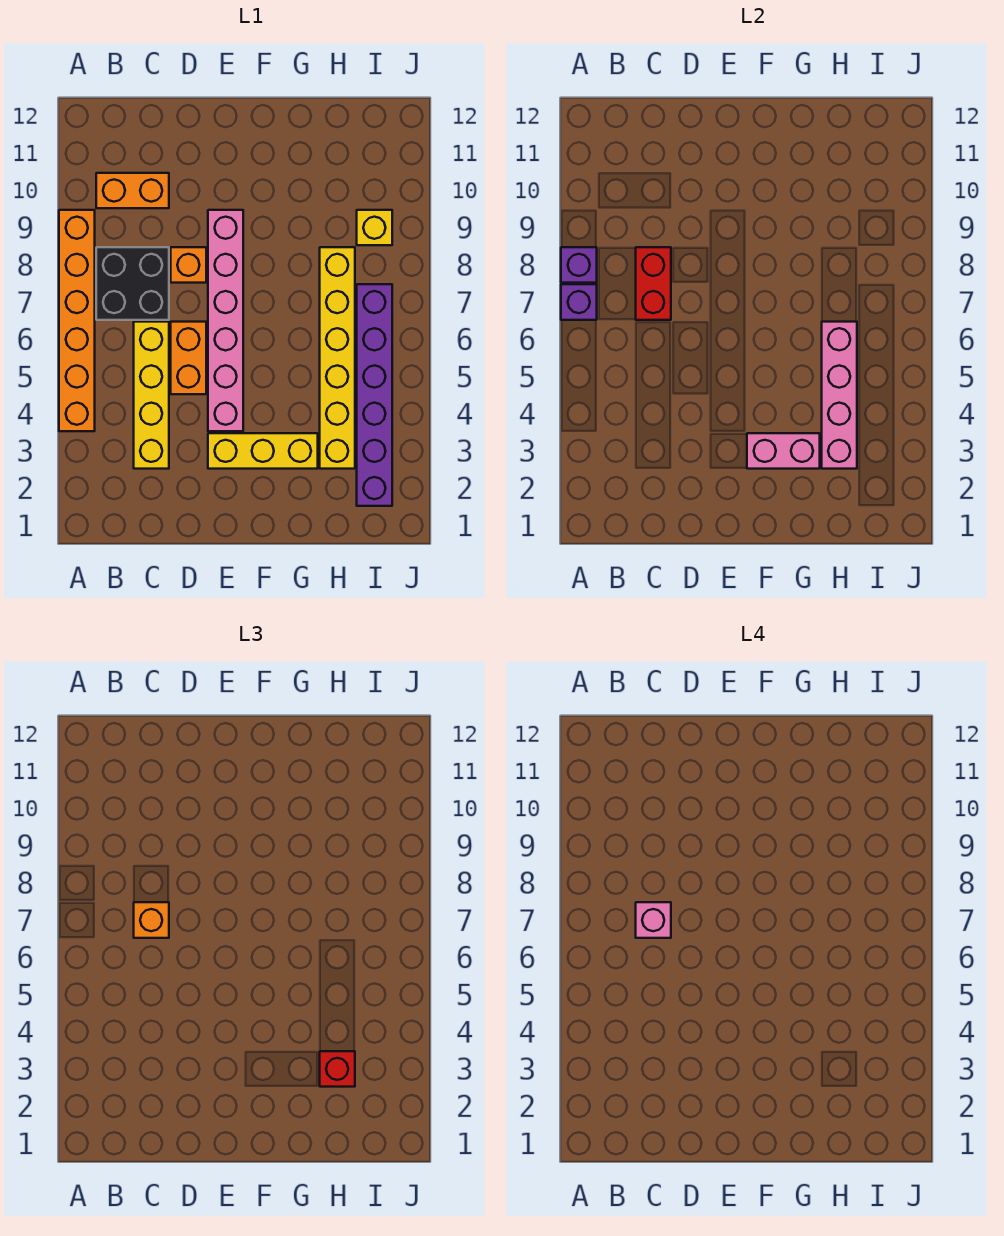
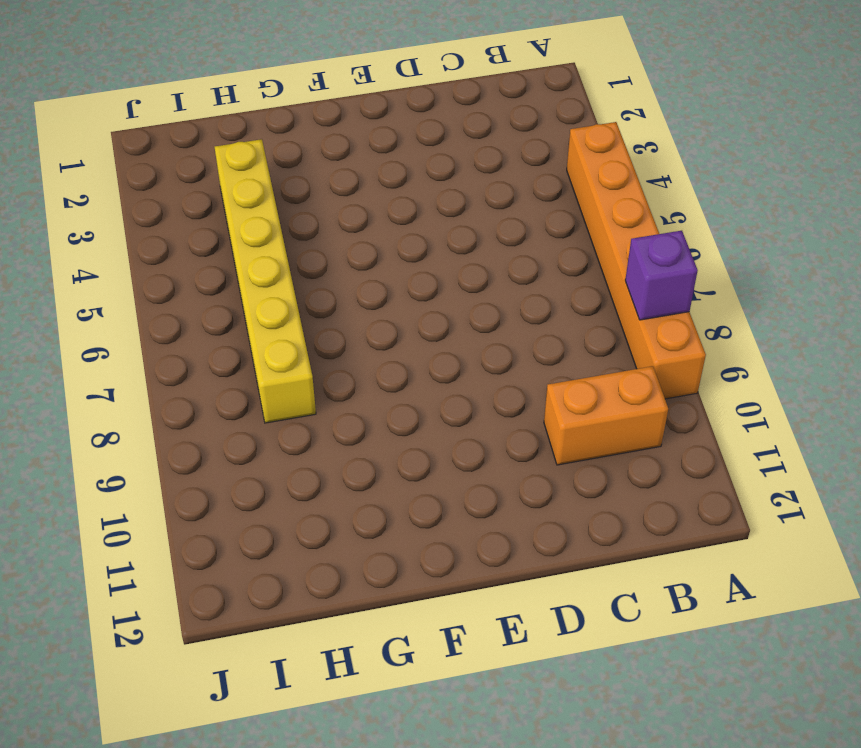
none -> black 2x2 brick [96,247,169,320]
none -> yellow 1x4 brick [134,322,169,469]
none -> orange 1x2 brick [171,322,206,394]

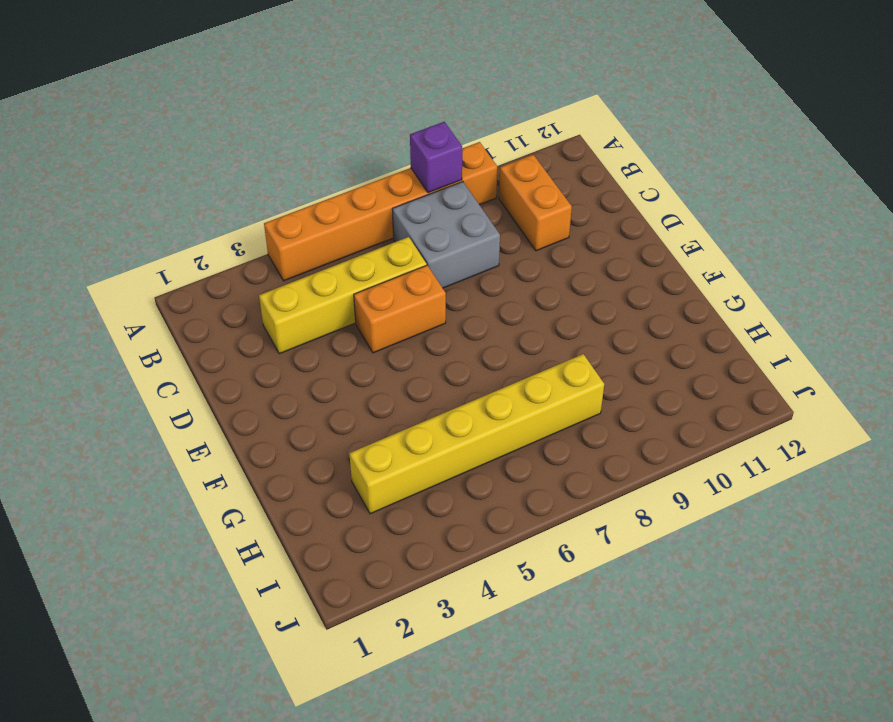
grey 2x2 brick [392,182,500,288] -> black 2x2 brick [96,247,169,320]
none -> orange 1x1 brick [171,247,206,283]
none -> yellow 1x3 brick [208,433,318,469]
none -> pink 1x6 brick [208,210,243,431]

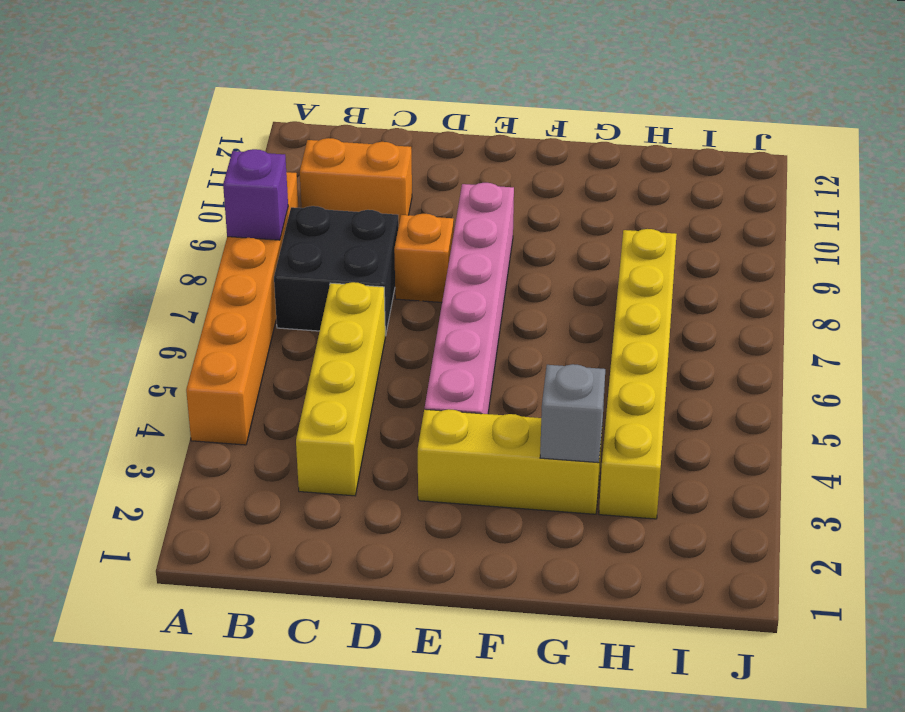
grey 1x1 brick [540,364,605,463] -> pink 1x2 brick [747,433,820,469]
none -> orange 1x2 brick [171,322,206,394]
none -> purple 1x6 brick [357,284,392,506]
none -> yellow 1x1 brick [357,210,392,245]

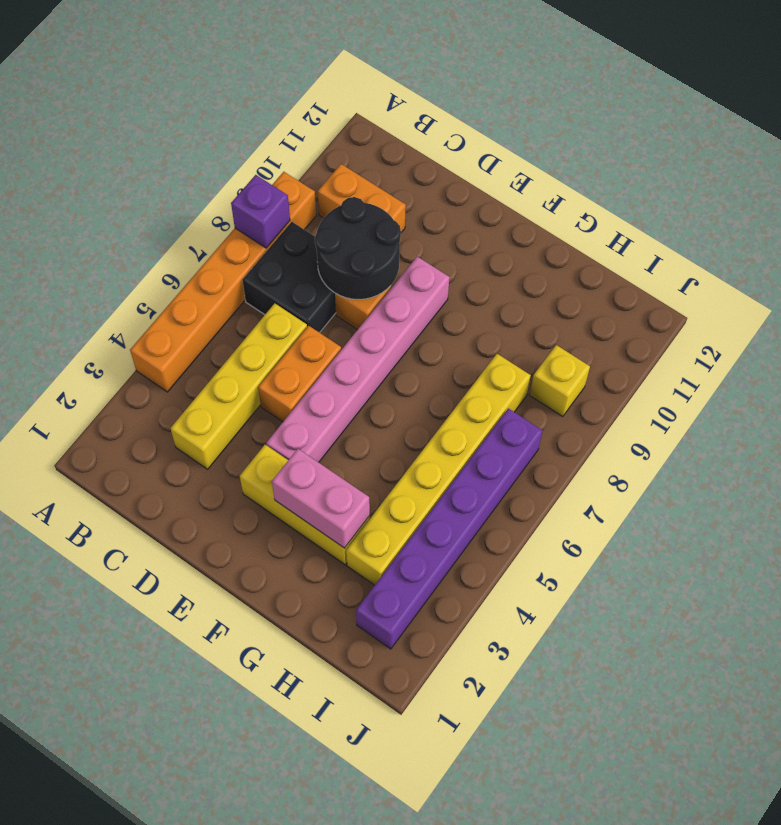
black 2x2 round brick [315,197,401,300] -> red 1x2 brick [636,247,671,320]
none -> purple 1x1 brick [561,284,597,320]
none -> pink 1x4 brick [822,322,857,469]
none -> orange 1x1 brick [134,902,169,938]

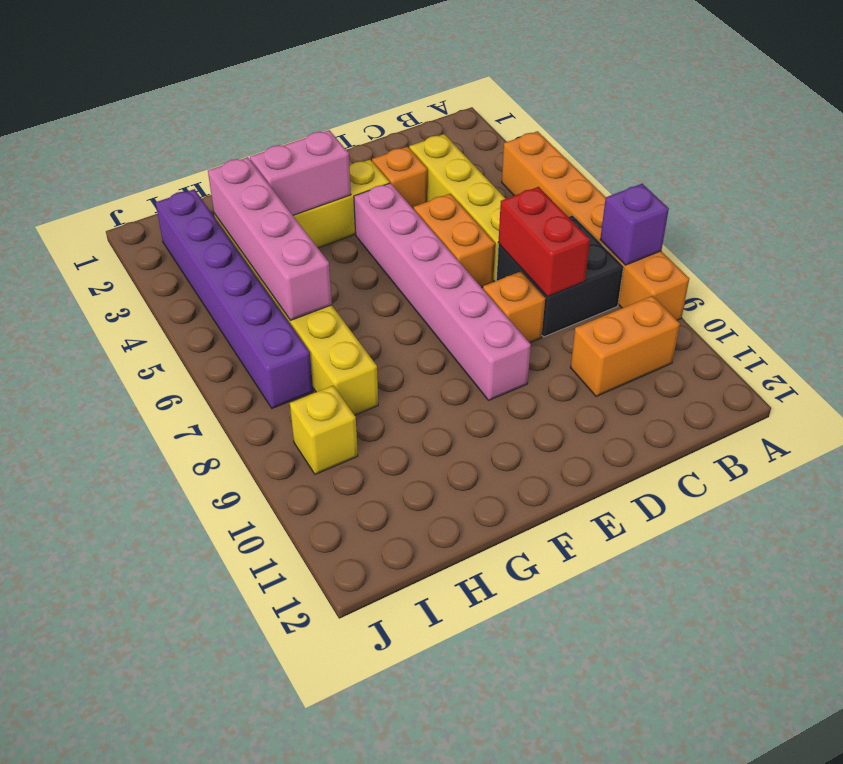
orange 1x1 brick [372,147,428,209] -> orange 1x1 brick moved to [134,902,169,938]
none -> purple 1x1 brick [561,284,597,320]
none -> red 1x1 brick [320,1051,355,1087]
none -> pink 1x1 brick [636,902,671,938]

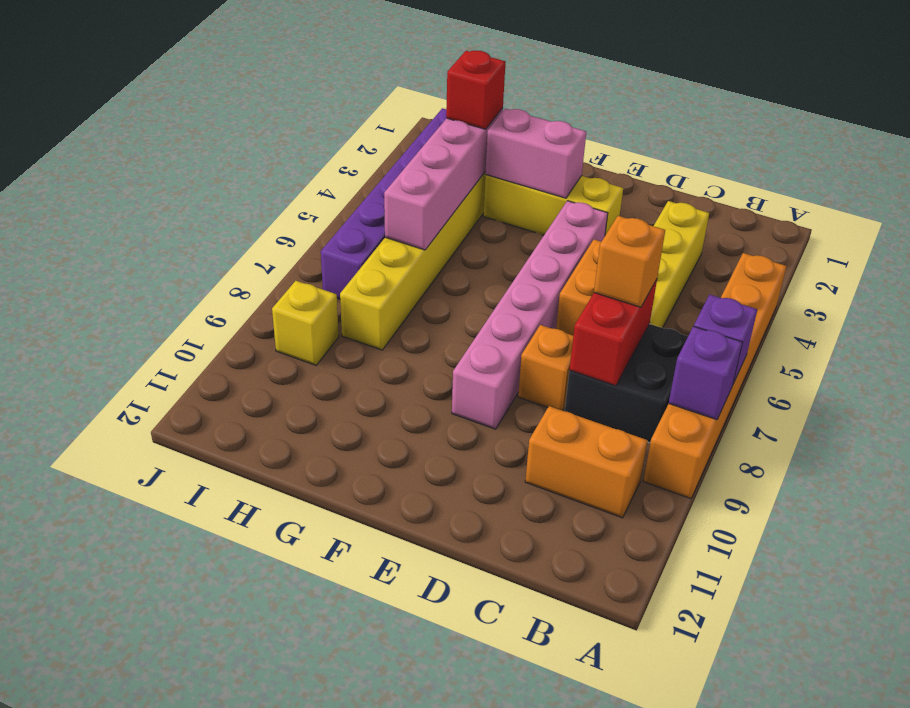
none -> pink 1x1 brick [636,902,671,938]

